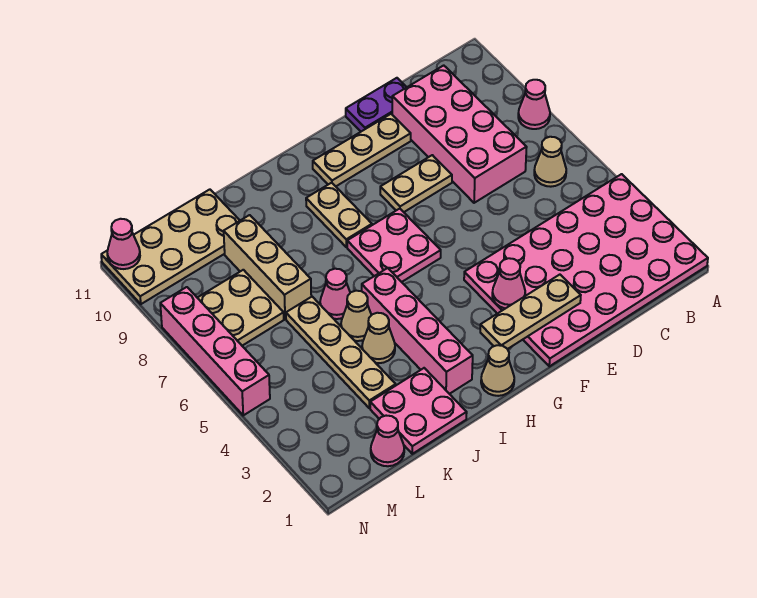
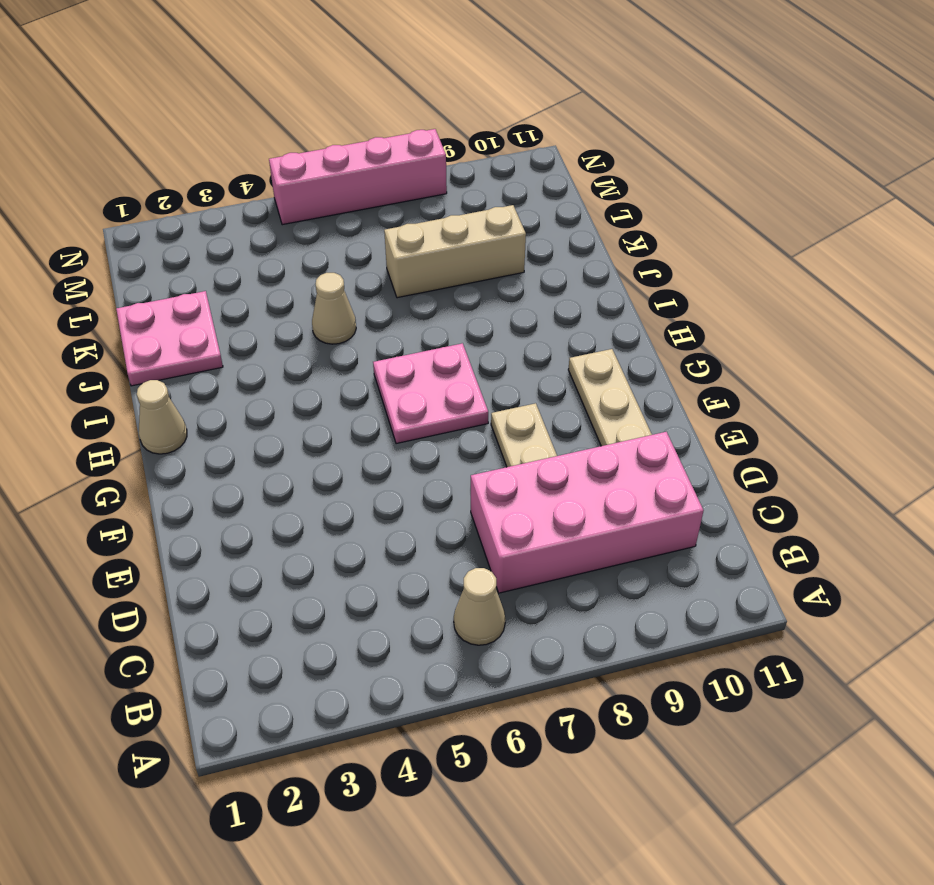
none -> pink 4x6 plate [464,174,708,366]
none -> pink 1x1 cone [518,80,550,129]
none -> purple 1x2 plate [346,78,407,131]

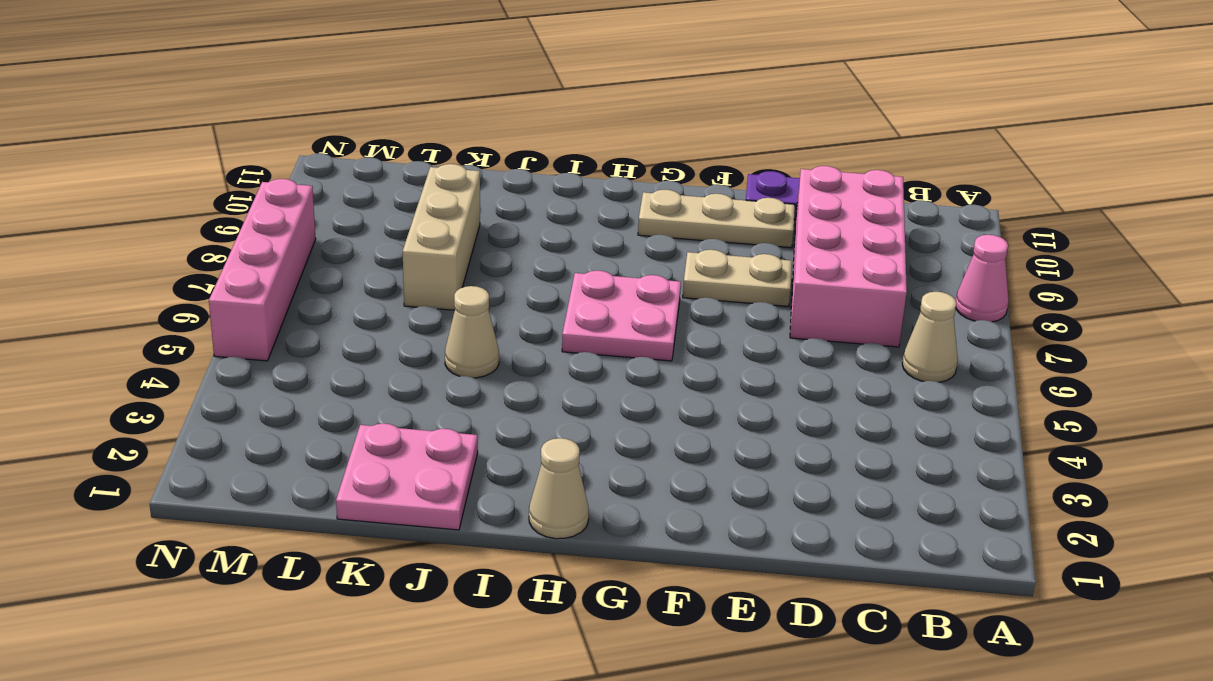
none -> pink 4x6 plate [464,174,708,366]
none -> tan 1x2 plate [306,183,372,247]
none -> pink 1x4 brick [362,268,473,394]

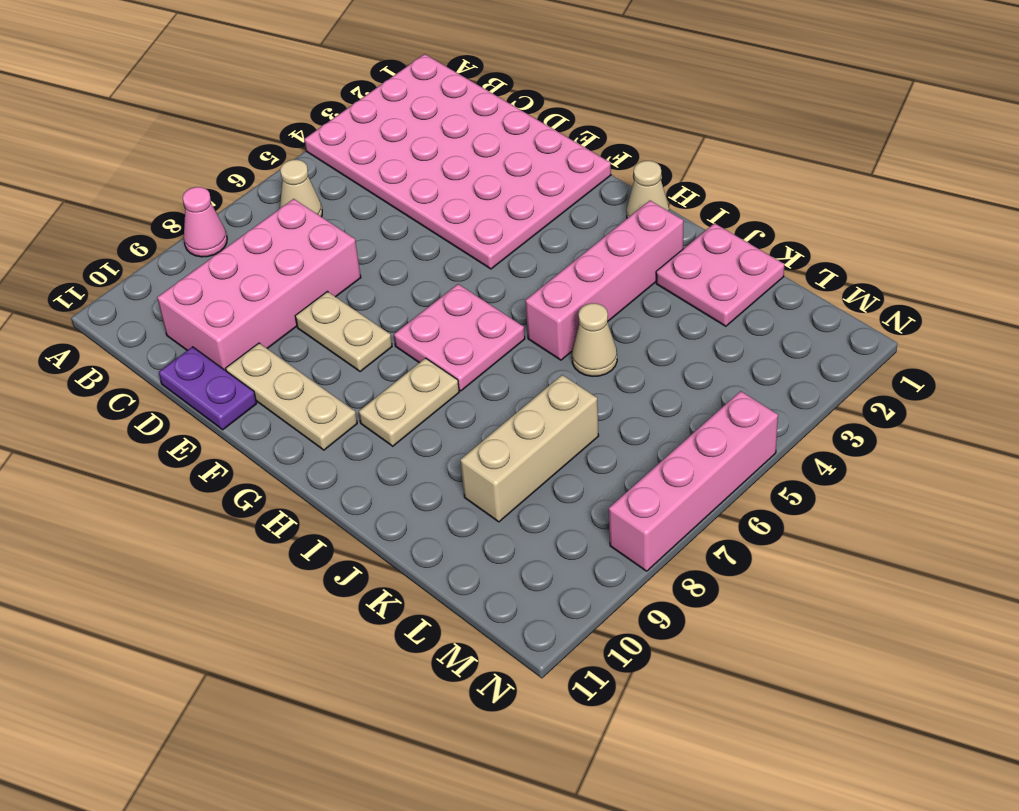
none -> tan 1x1 cone [362,313,395,363]
none -> pink 1x1 cone [320,269,350,319]
none -> tan 1x4 plate [286,297,396,408]

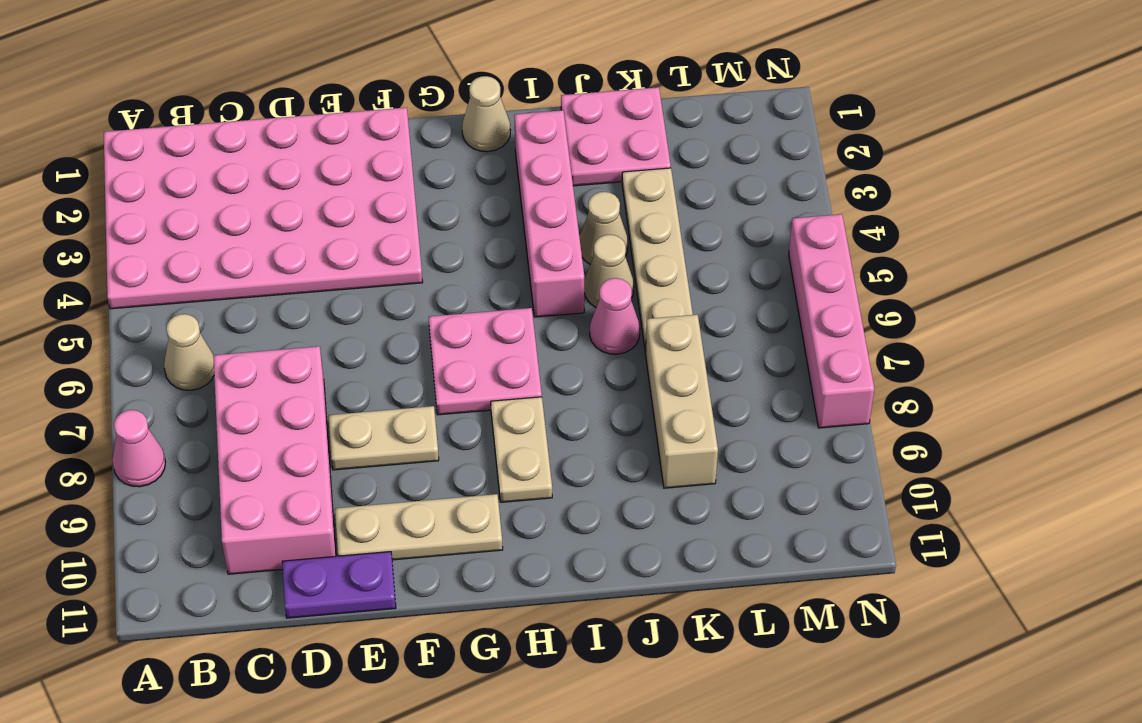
none -> tan 2x4 plate [101,189,240,304]
none -> pink 1x1 cone [371,416,404,466]
none -> tan 2x2 plate [198,270,284,346]

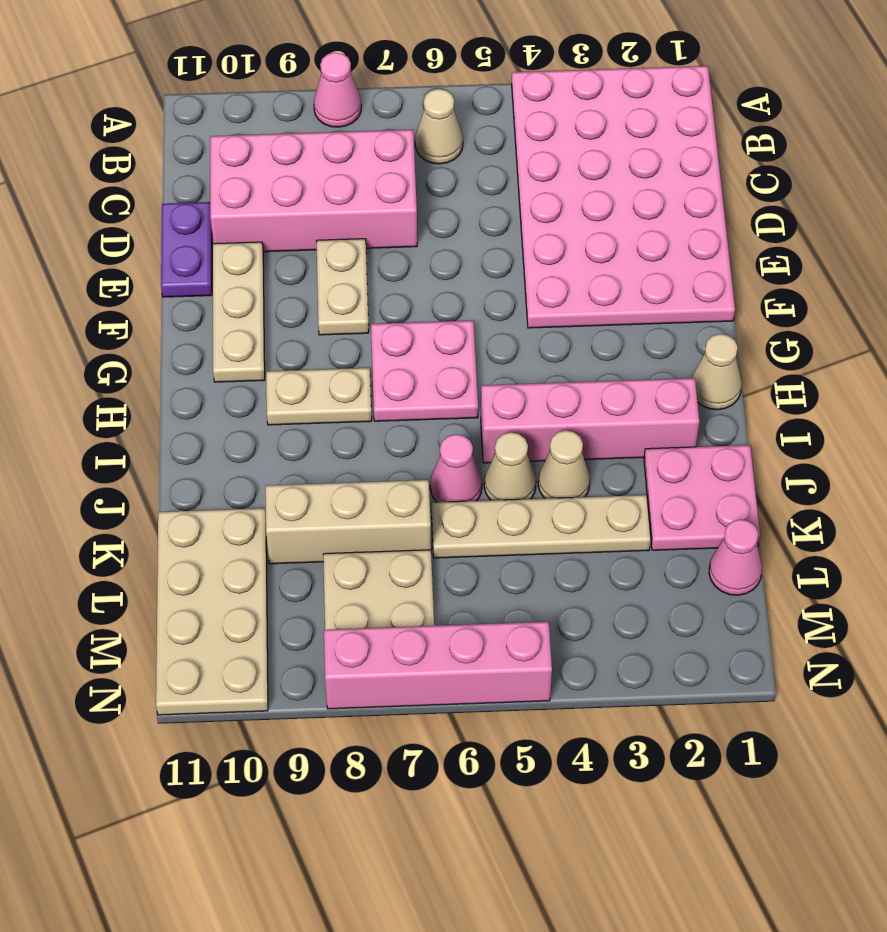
none -> tan 1x3 plate [480,275,581,349]
none -> pink 1x1 cone [492,258,525,308]
none -> pink 1x1 cone [107,219,140,269]

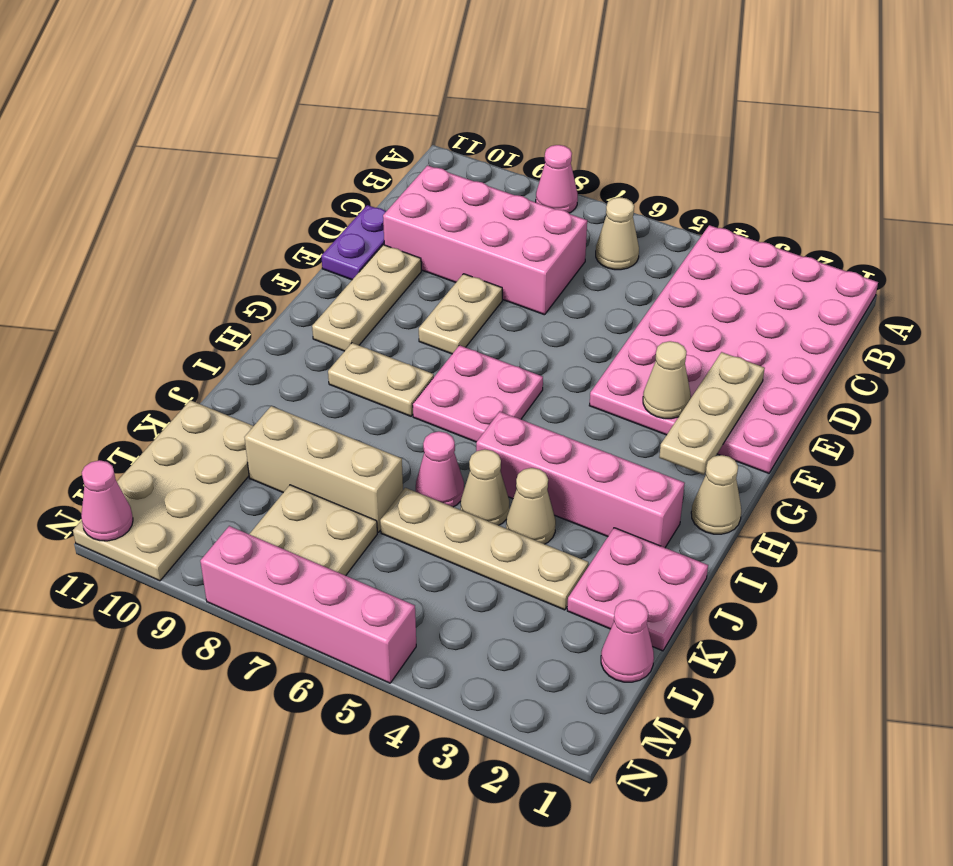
tan 1x1 cone [643,341,691,419] -> pink 1x1 cone [492,258,525,308]

